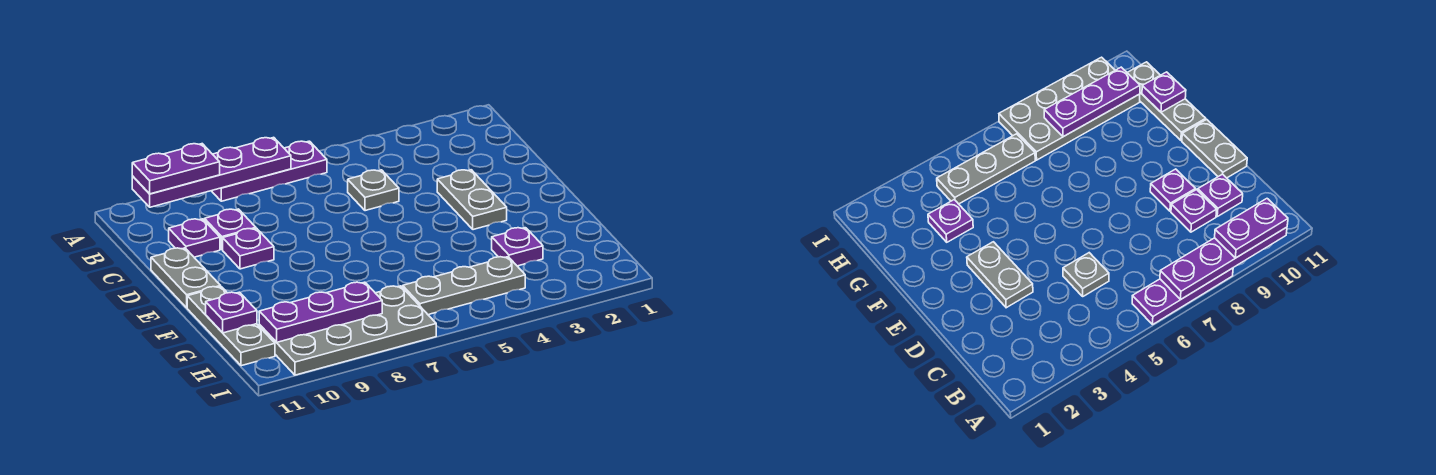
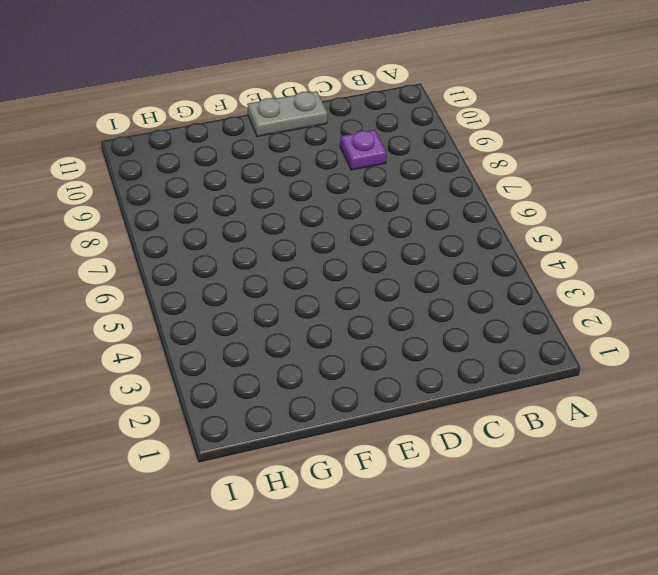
none -> purple 1x3 plate [212,141,327,201]
none -> grey 1x1 plate [348,170,399,211]
none -> purple 1x1 plate [169,219,220,257]

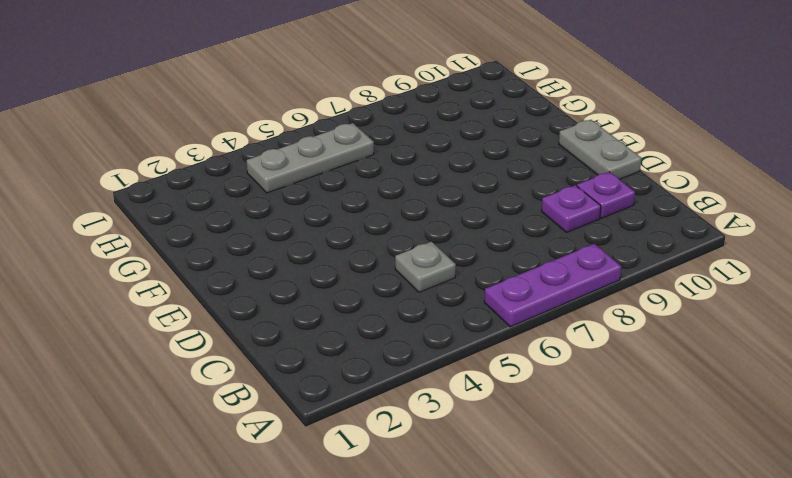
none -> grey 1x2 plate [437,170,507,230]
none -> purple 1x1 plate [223,228,274,269]
none -> grey 1x3 plate [187,287,275,366]

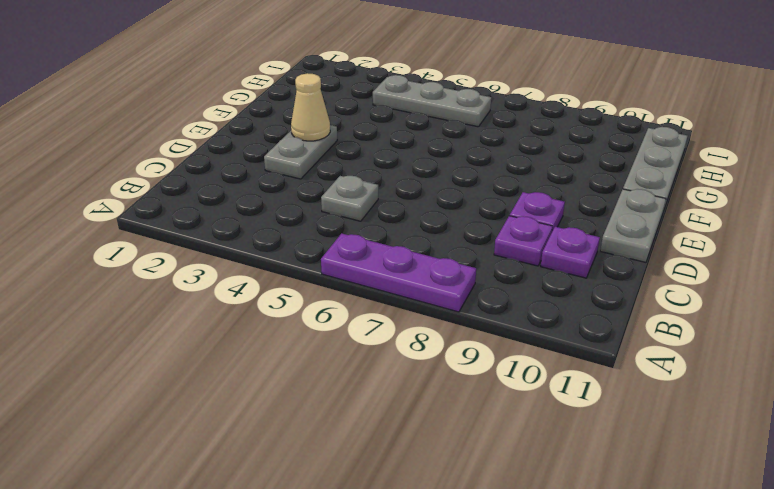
tan 1x1 cone [291,73,330,141] -> none
none -> purple 1x1 plate [492,228,543,266]
none -> grey 2x4 plate [259,286,436,375]
none -> purple 1x4 plate [132,137,291,207]

